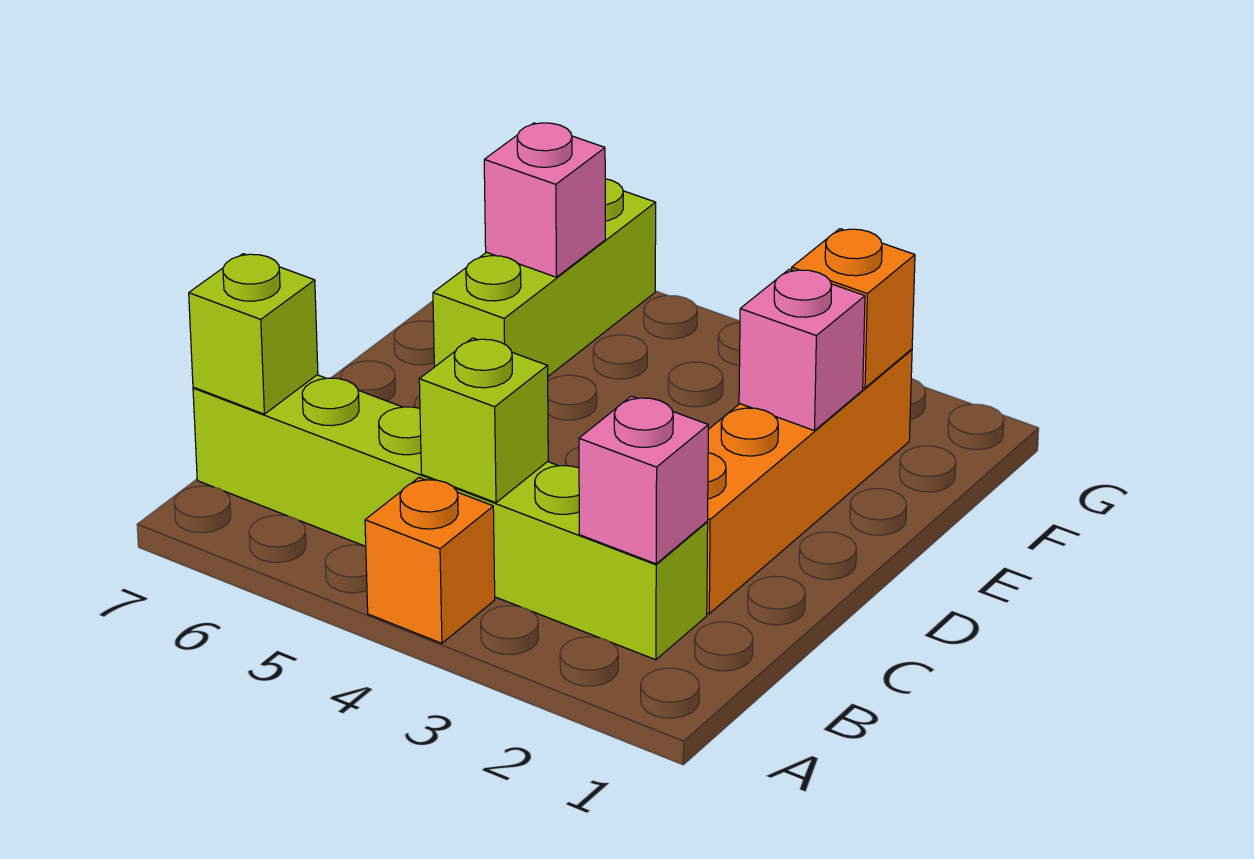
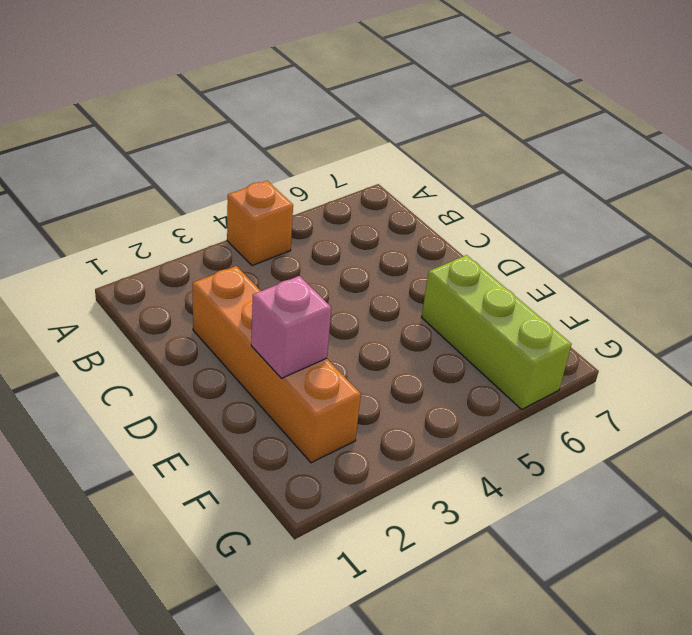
none -> lime 1x6 brick [193,375,708,660]
none -> pink 1x1 brick [579,396,708,564]

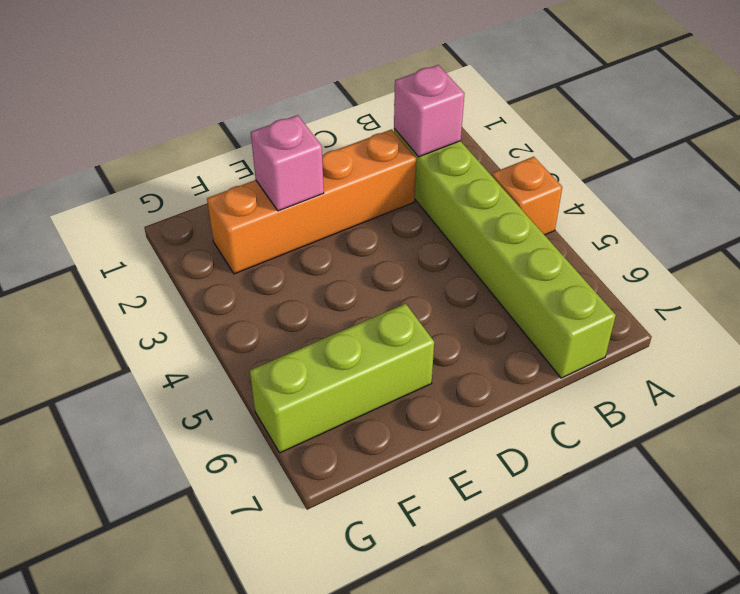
none -> lime 1x1 brick [419,338,548,503]
none -> lime 1x1 brick [189,254,318,414]

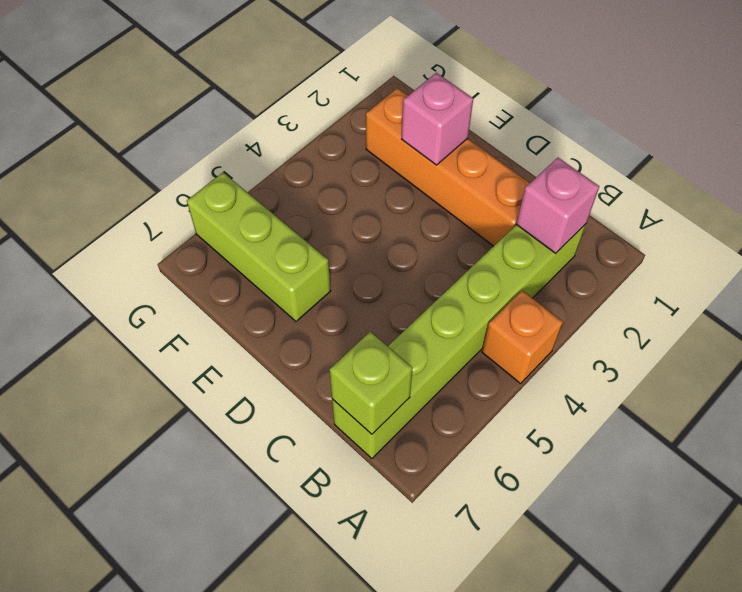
none -> lime 1x1 brick [419,338,548,503]
none -> orange 1x1 brick [792,229,915,388]

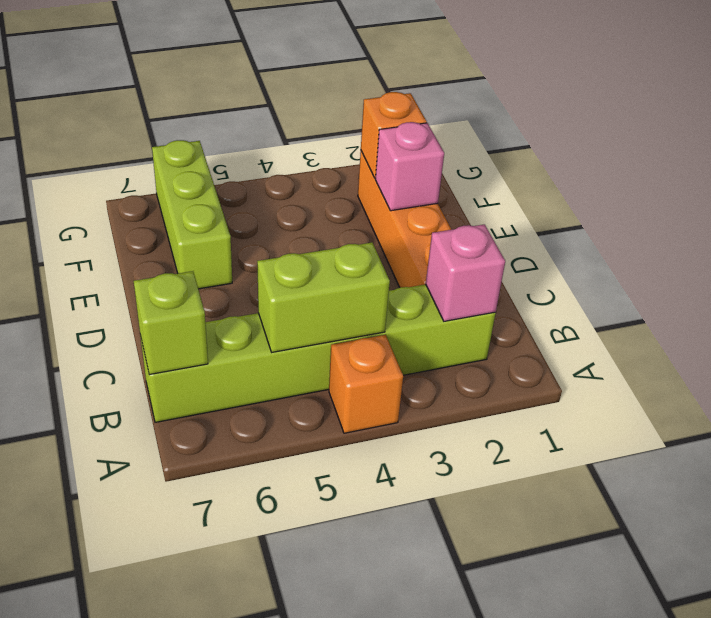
lime 1x2 brick [257,243,390,352] -> lime 1x1 brick [419,338,548,503]
none -> pink 1x1 brick [484,123,605,277]

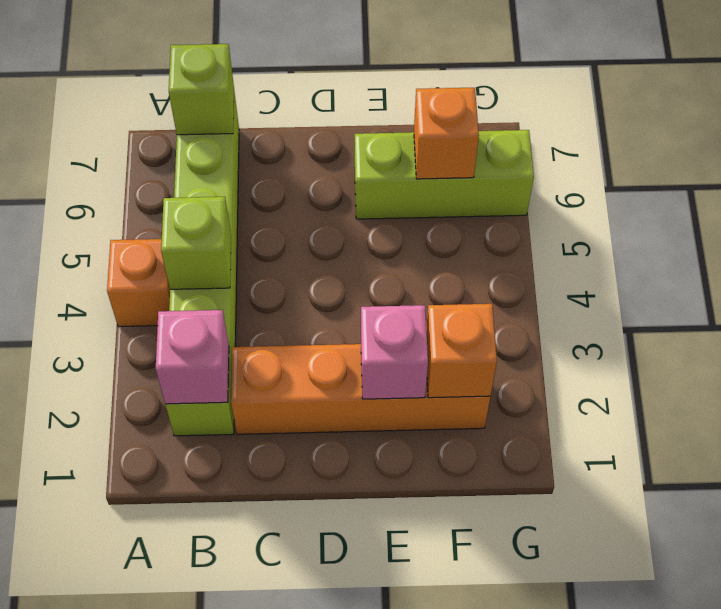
orange 1x1 brick [414,88,479,179] -> pink 1x1 brick [484,123,605,277]

